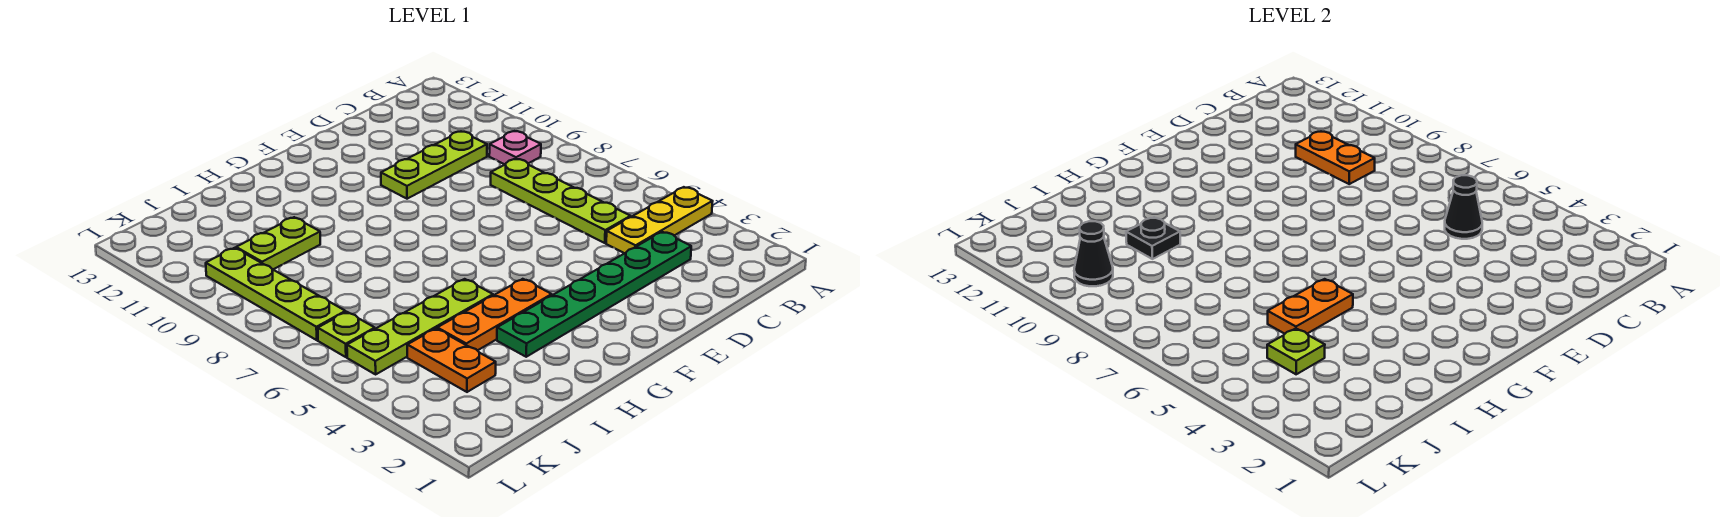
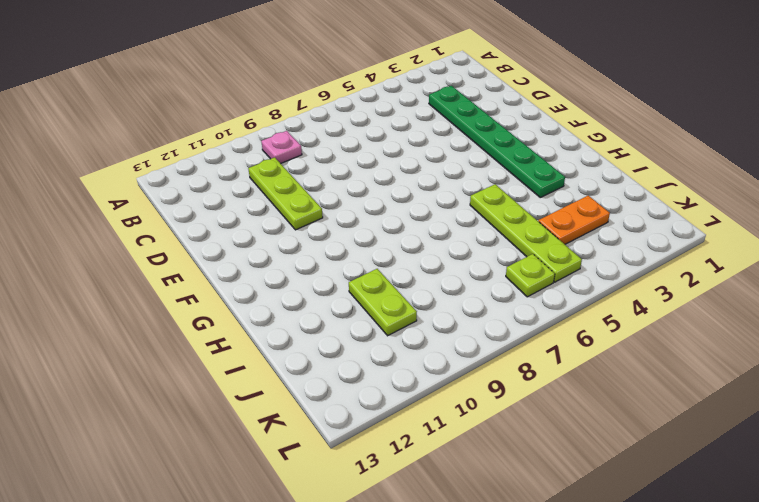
none -> yellow 1x3 plate [606,187,713,253]
none -> lime 1x4 plate [491,159,631,243]
none -> orange 1x3 plate [437,279,552,351]

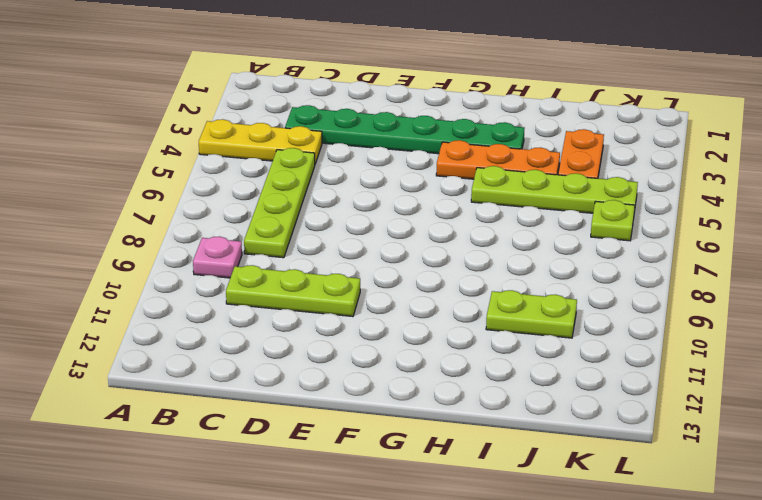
none -> lime 1x4 plate [206,248,345,340]
none -> black 1x1 cone [1445,175,1482,239]
none -> orange 1x2 plate [1296,132,1375,184]

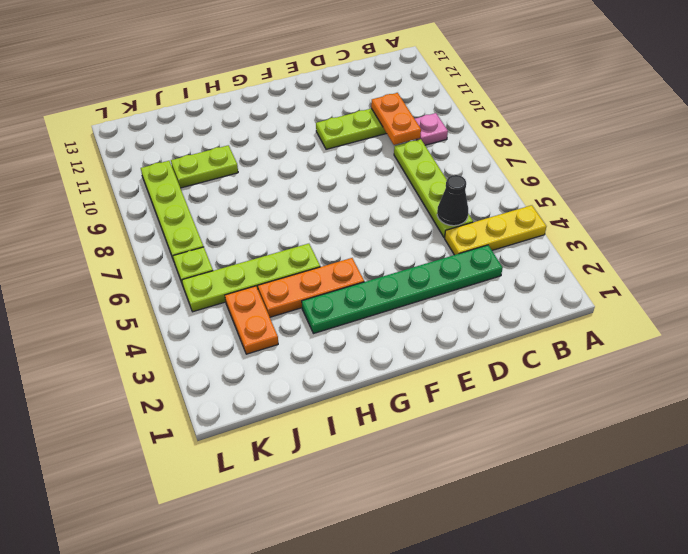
none -> orange 1x2 plate [1268,279,1353,334]
none -> black 1x1 plate [1126,217,1180,259]
none -> lime 1x1 plate [1267,329,1325,374]

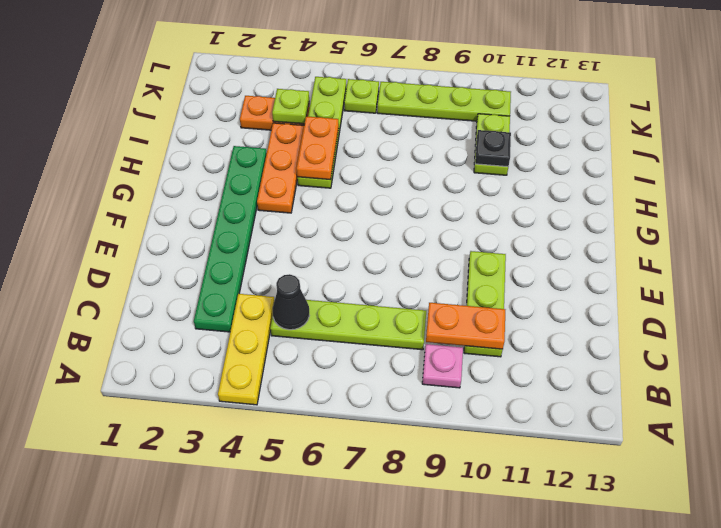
none -> black 1x1 cone [1074,221,1113,286]

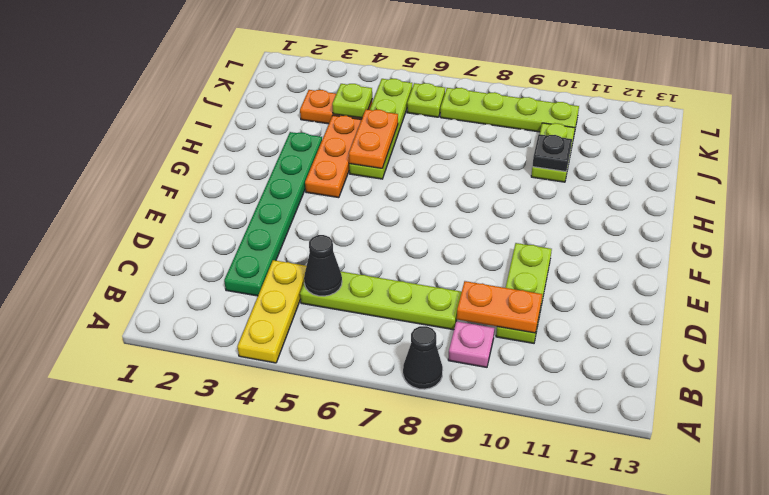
black 1x1 cone [403,326,443,389] -> black 1x1 cone moved to [1074,221,1113,286]

